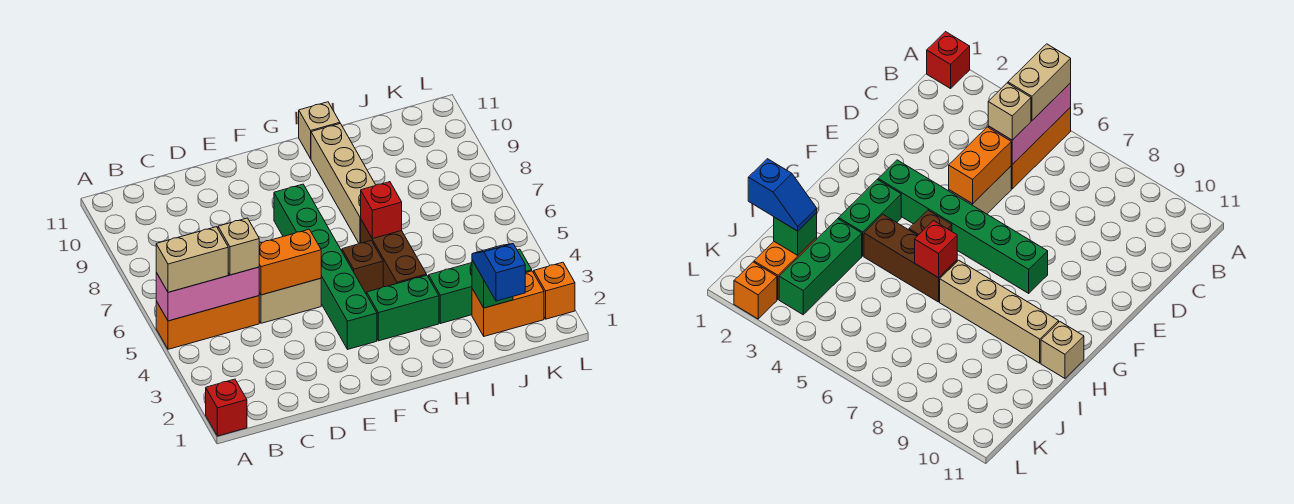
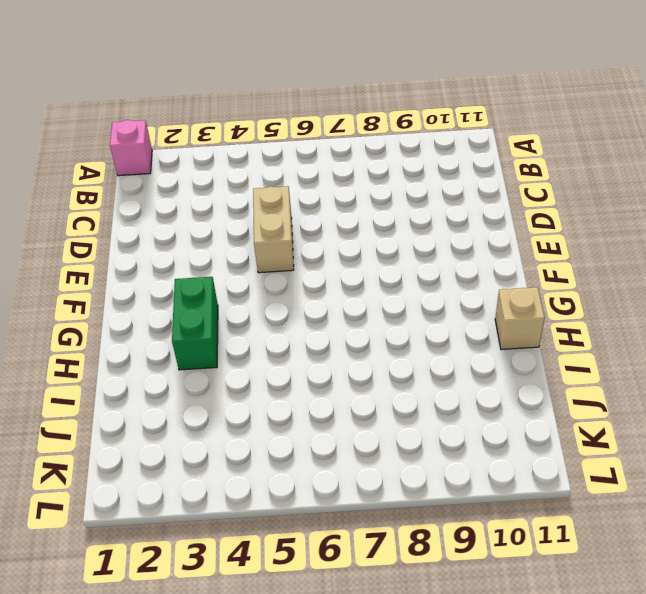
pink 1x1 brick [110,120,152,176] -> red 1x1 brick [206,379,247,436]
none -> orange 1x3 brick [156,296,259,349]
none -> green 1x6 brick [274,184,377,349]
none -> brown 1x1 brick [342,241,383,294]

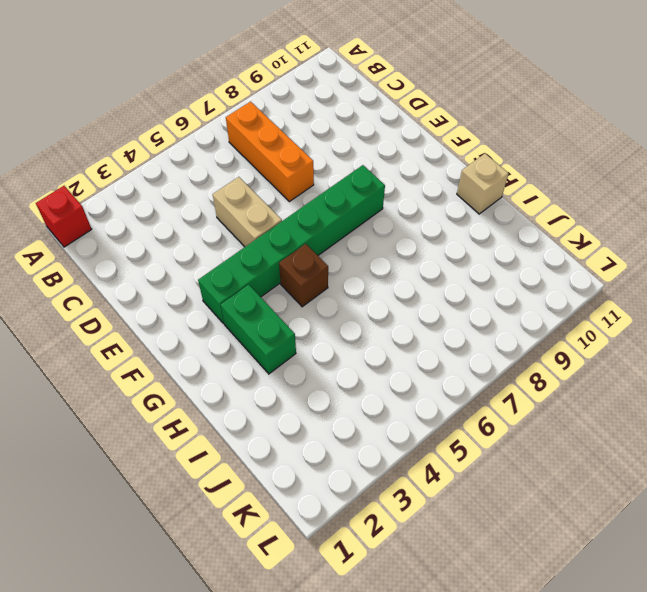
orange 1x3 brick [226,102,314,202] -> orange 1x3 brick moved to [156,296,259,349]
none -> brown 1x3 brick [361,220,427,287]
none -> tan 1x4 brick [311,124,375,243]
none -> green 1x3 brick [429,249,532,324]

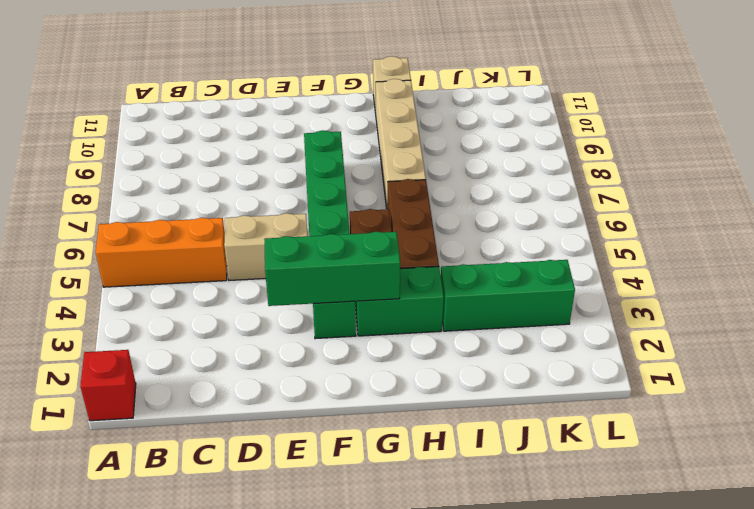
green 1x3 brick [264,232,400,306] -> none
none -> orange 1x2 brick [472,271,544,336]
none -> orange 1x1 brick [534,262,575,319]
none -> pink 1x3 brick [156,267,259,321]

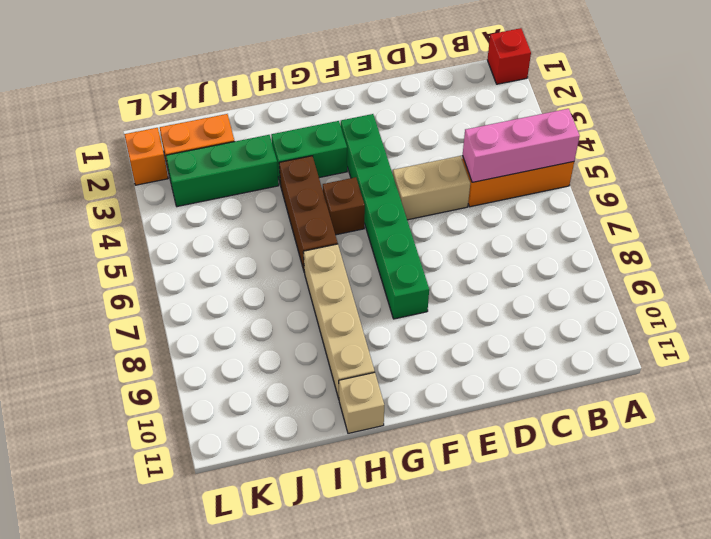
none -> orange 1x2 brick [259,229,321,295]
none -> red 1x1 brick [361,182,402,239]
none -> green 1x1 brick [472,260,513,308]

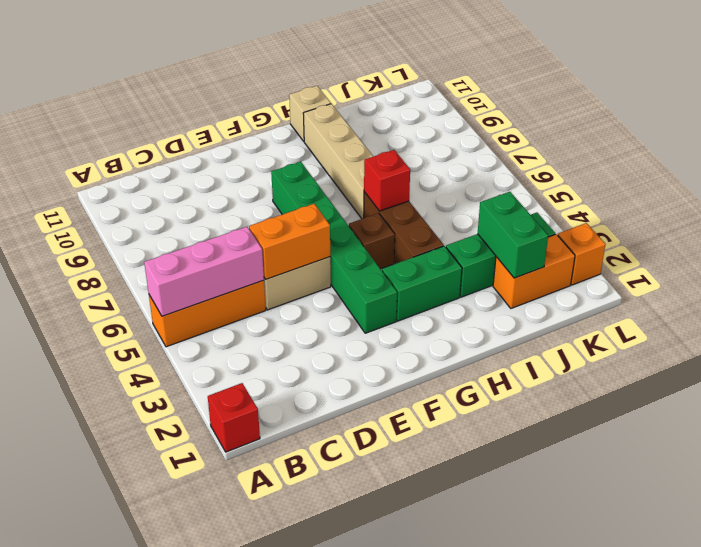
green 1x2 brick [478,192,548,278] -> green 1x1 brick [472,260,513,308]
none -> tan 1x2 brick [156,227,228,292]
none -> tan 1x1 brick [218,218,259,275]
none -> blue 1x2 slope [472,244,525,301]

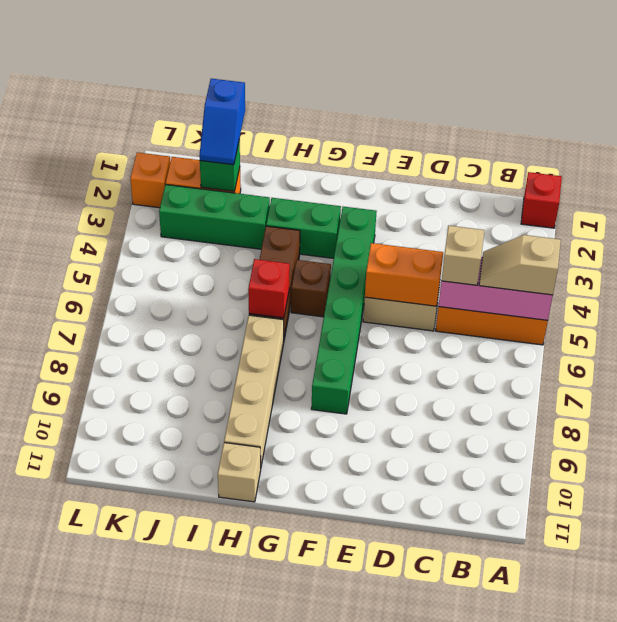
tan 1x2 slope [479,235,561,295] -> tan 1x2 brick [156,227,228,292]

